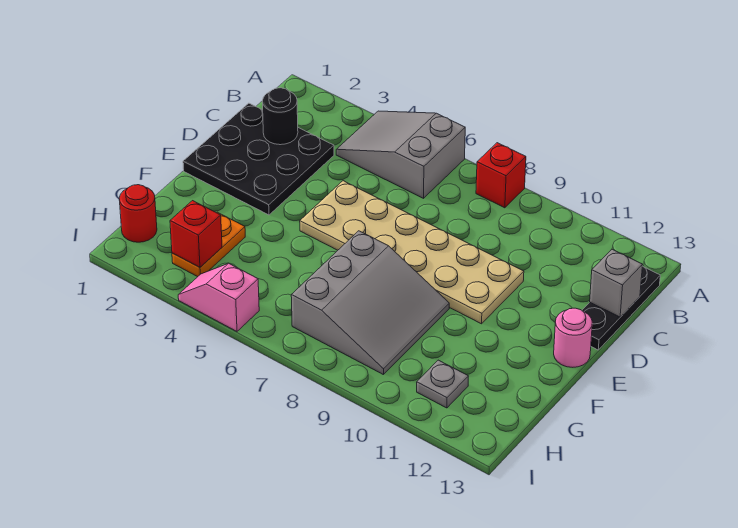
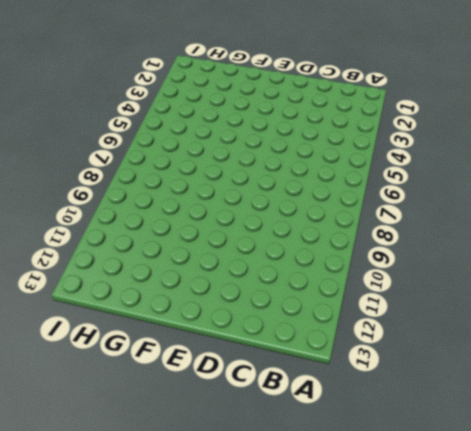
none -> grey 2x3 slope [336,111,465,198]
none -> red 1x1 brick [476,143,526,208]
none -> black 1x3 plate [582,266,660,350]

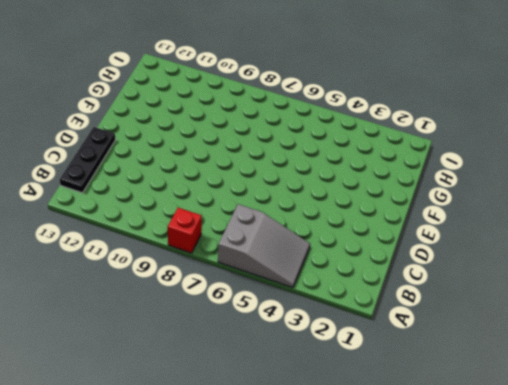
none -> black 3x3 plate [183,103,334,215]
none -> tan 2x6 plate [300,181,524,324]
none -> pink 1x1 round brick [554,308,592,367]

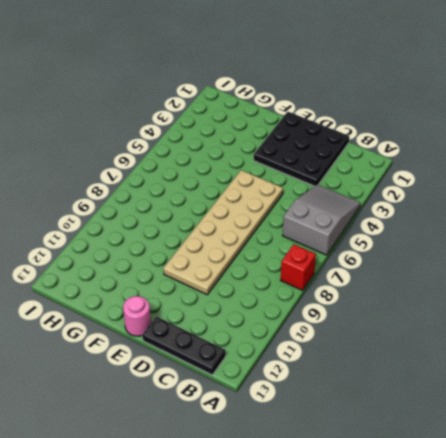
none -> grey 3x3 slope [291,231,449,375]
none -> orange 1x2 plate [172,212,245,277]
none -> red 1x1 round brick [119,185,157,242]

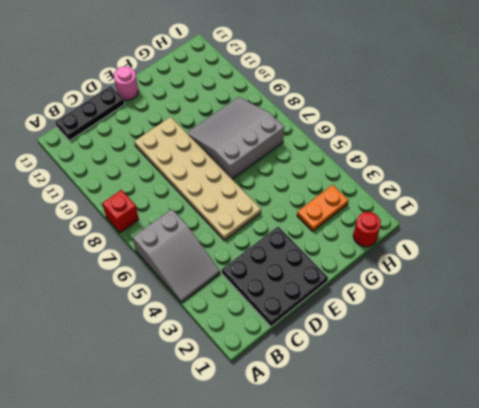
none -> grey 1x1 plate [417,360,468,408]
none -> pink 1x2 slope [178,263,259,331]
none -> black 1x1 round brick [262,88,298,145]

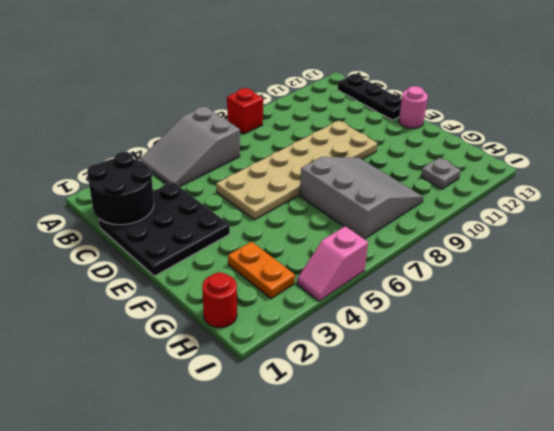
black 2x2 round brick [87,152,154,225] -> black 1x1 round brick [262,88,298,145]
none -> grey 1x1 brick [590,249,643,317]
none -> red 1x1 brick [170,201,222,267]

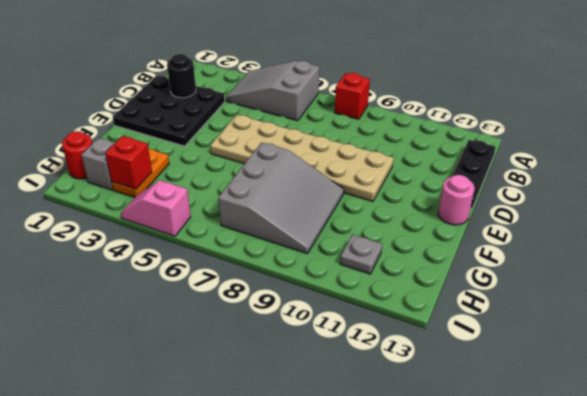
grey 1x1 brick [81,138,114,190] -> grey 1x1 brick moved to [590,249,643,317]

